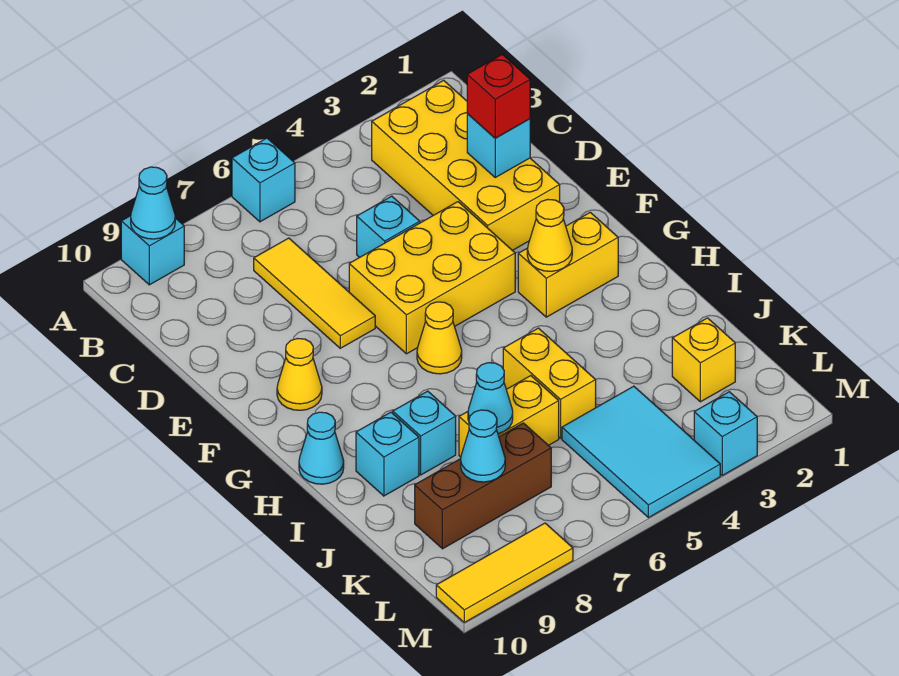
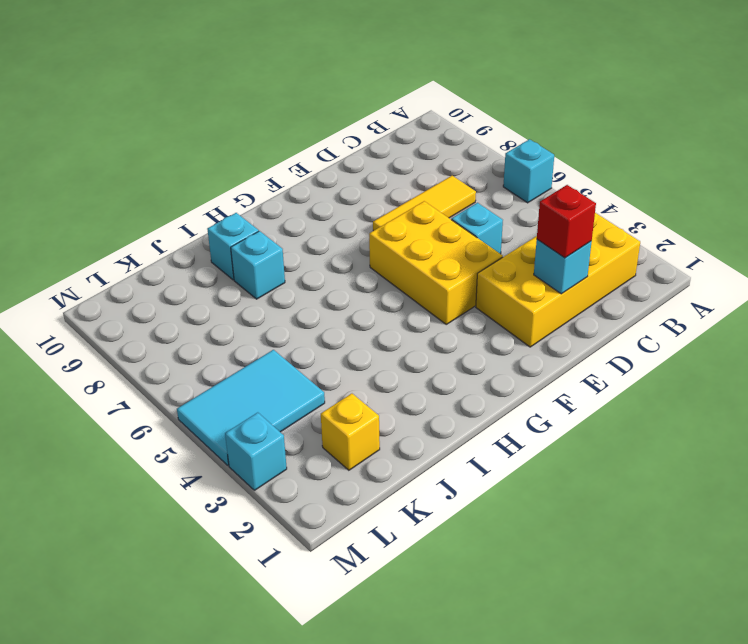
none -> cyan 1x1 brick [121,216,184,285]
none -> yellow 1x1 cone [277,338,322,410]
none -> yellow 1x2 brick [518,212,618,317]

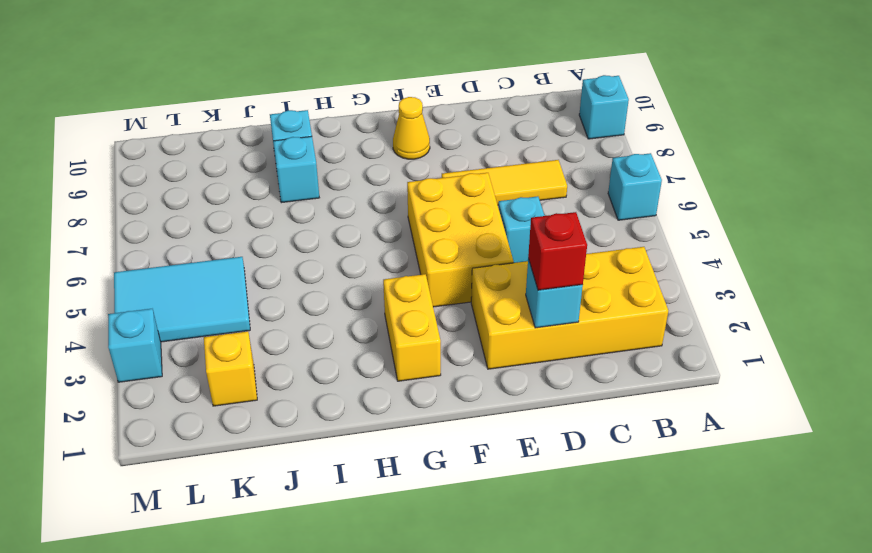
none -> yellow 1x1 cone [417,302,462,374]
none -> cyan 1x1 cone [299,412,344,484]
none -> yellow 1x2 brick [503,328,596,438]

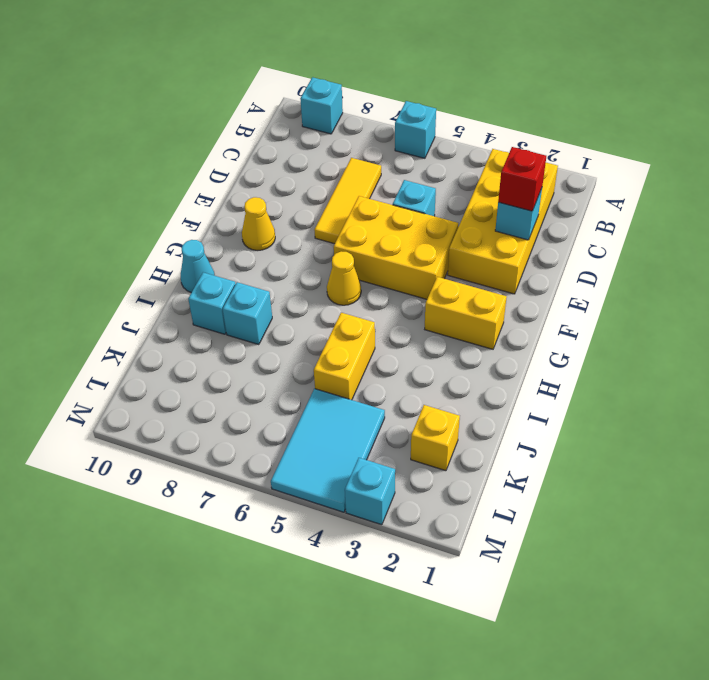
none -> yellow 1x2 brick [459,376,559,457]
none -> brown 1x3 brick [415,423,551,549]
none -> yellow 1x3 tile [436,523,573,622]

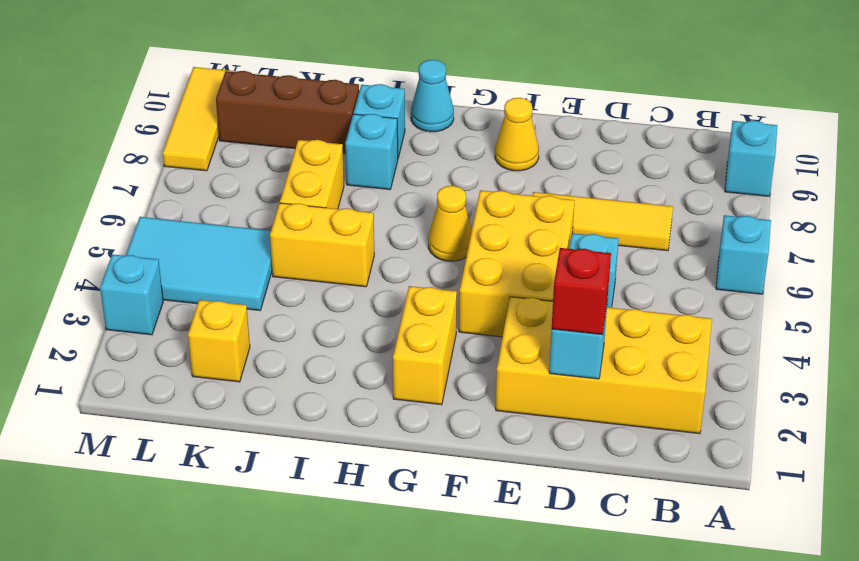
brown 1x3 brick [216,71,359,154] -> brown 1x3 brick turned to [415,423,551,549]
none -> cyan 1x1 cone [131,167,175,239]
none -> yellow 1x1 cone [527,199,572,271]
none -> cyan 1x1 cone [468,363,513,434]

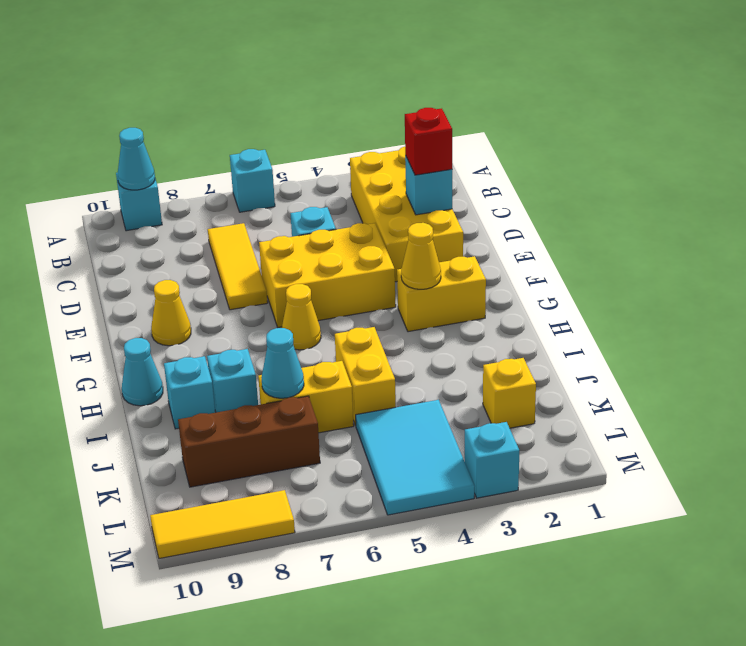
none -> cyan 1x1 cone [461,410,505,482]

